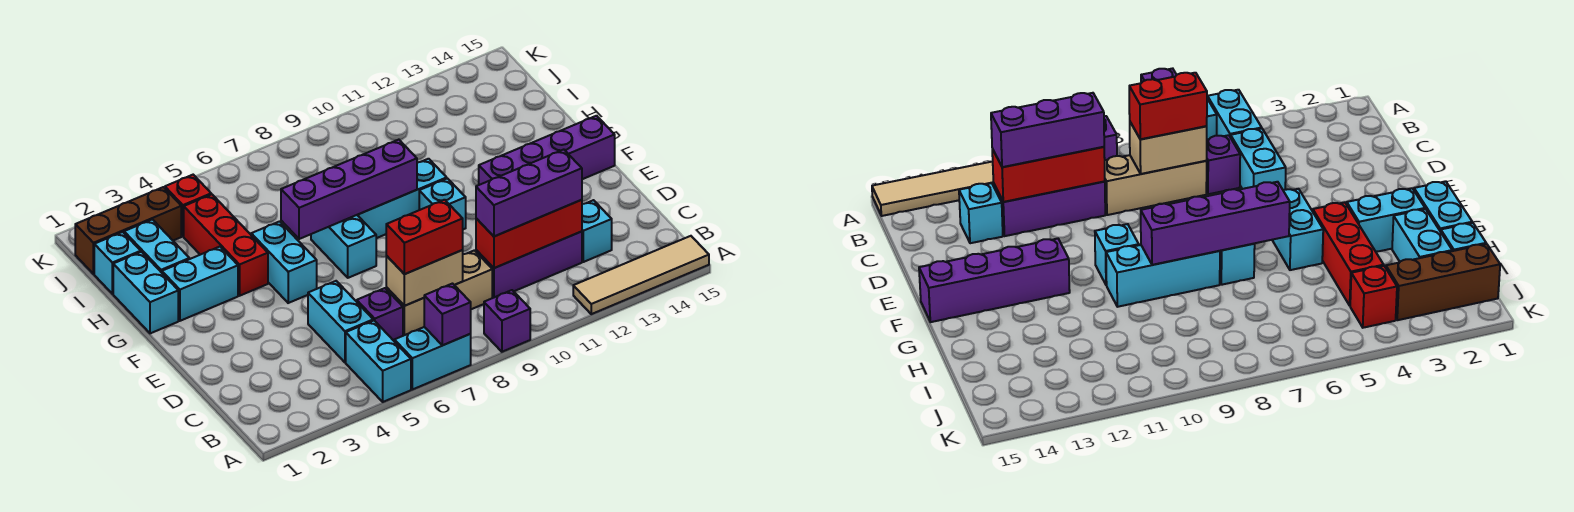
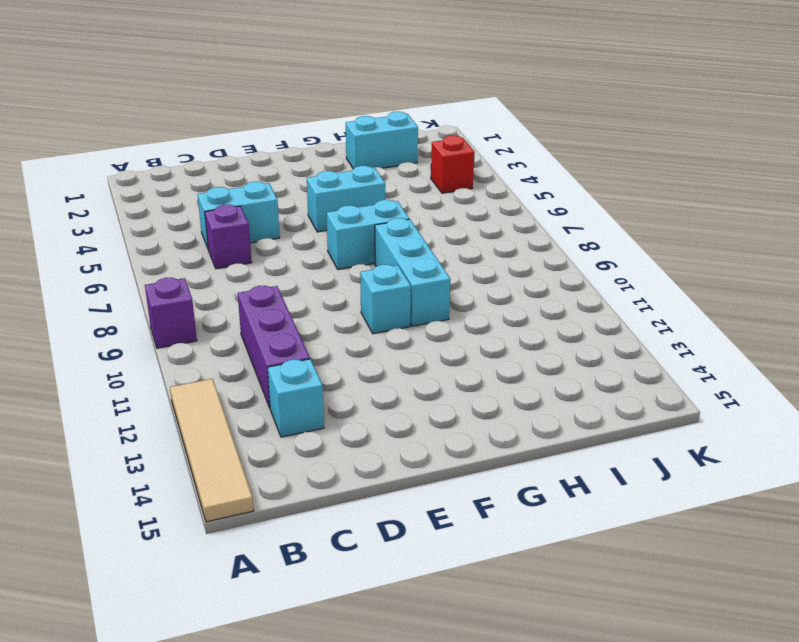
none -> cyan 1x2 brick [346,320,411,402]
none -> cyan 1x2 brick [394,327,471,390]
none -> tan 1x3 brick [386,250,492,336]

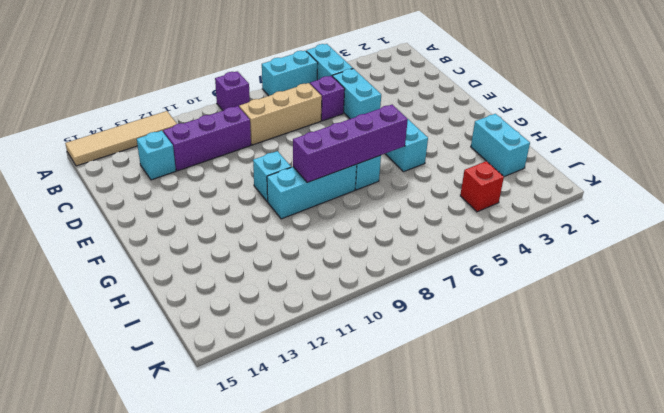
none -> purple 1x4 brick [479,116,615,185]
none -> cyan 1x2 brick [113,252,178,333]
none -> cyan 1x2 brick [162,247,238,321]

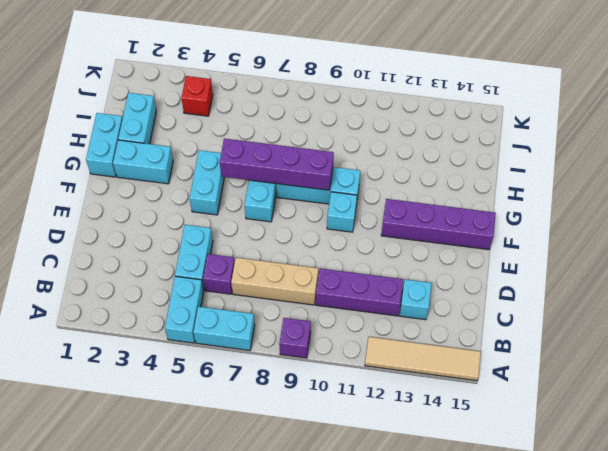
none -> red 1x3 brick [184,194,268,296]
none -> cyan 1x1 brick [94,232,141,294]
none -> brown 1x3 brick [75,187,181,274]

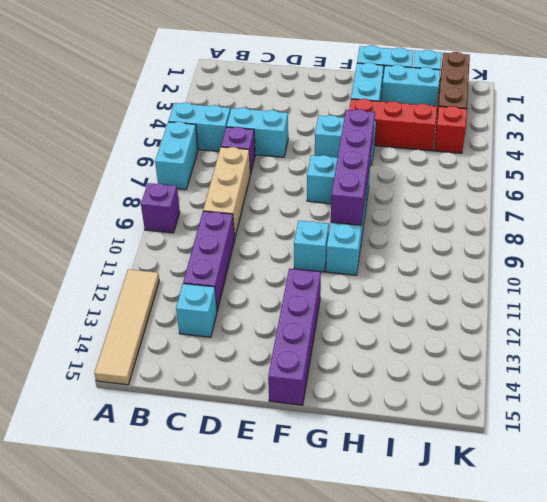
none -> purple 1x1 brick [424,284,471,345]
none -> tan 1x2 brick [386,250,463,306]
none -> red 1x3 brick [476,200,582,268]

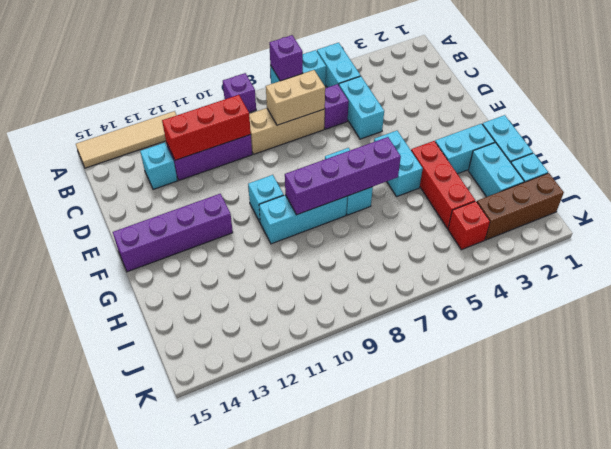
none -> red 1x2 brick [386,200,463,274]
none -> purple 1x3 brick [476,150,582,236]

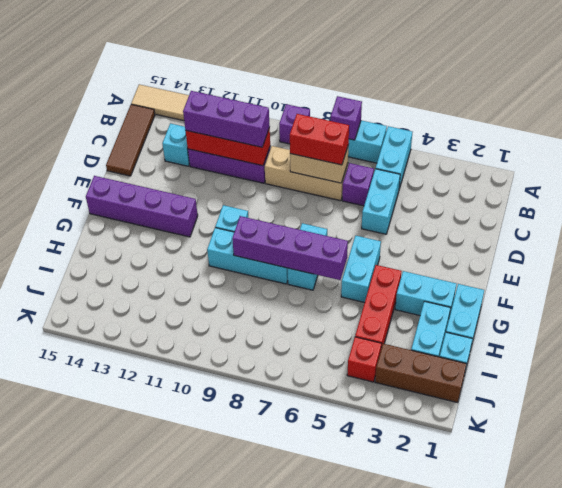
brown 1x3 tile [106,104,155,176] -> none

